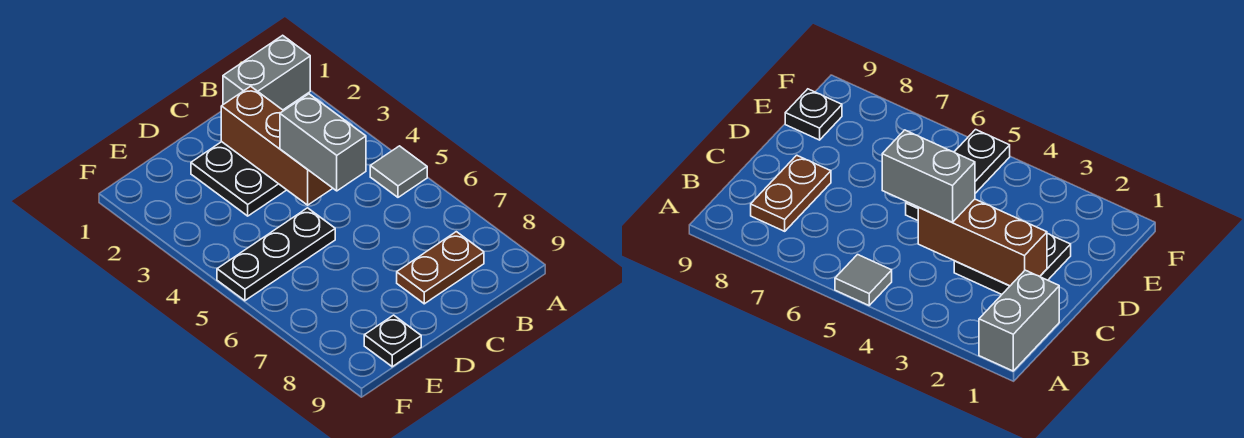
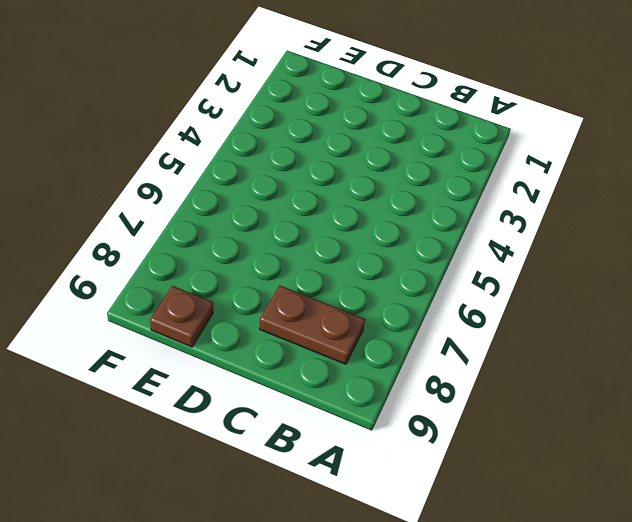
brown 1x1 plate [150,286,213,347] -> black 1x1 plate [364,315,421,367]
none -> grey 1x2 brick [223,35,310,110]
none -> grey 1x1 tile [370,146,427,197]

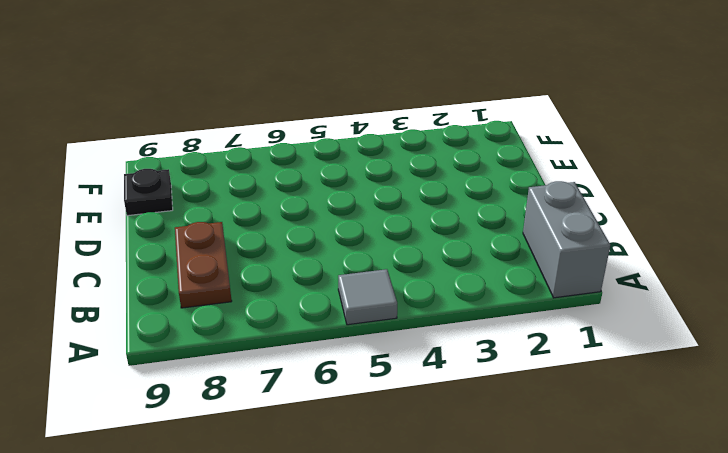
none -> black 2x2 plate [191,142,286,216]
none -> black 1x3 plate [217,208,335,301]

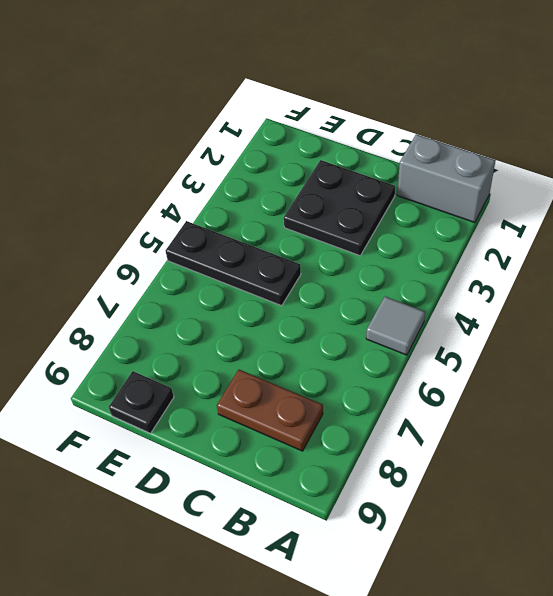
none -> brown 1x3 brick [221,86,333,205]
none -> grey 1x2 brick [280,94,366,191]

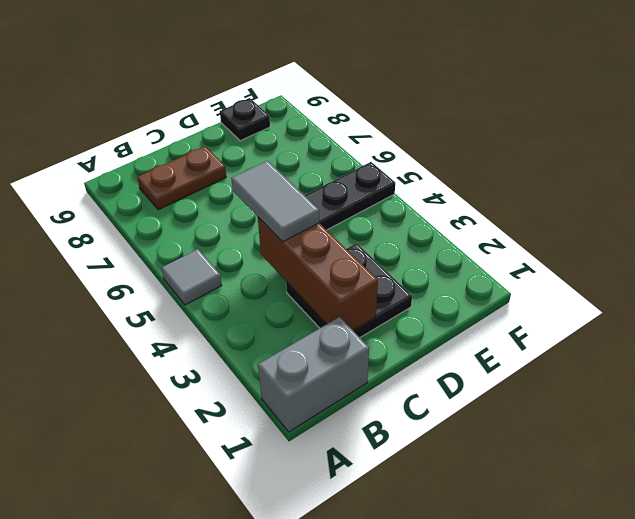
grey 1x2 tile [231,161,319,242] -> grey 1x2 brick [280,94,366,191]

